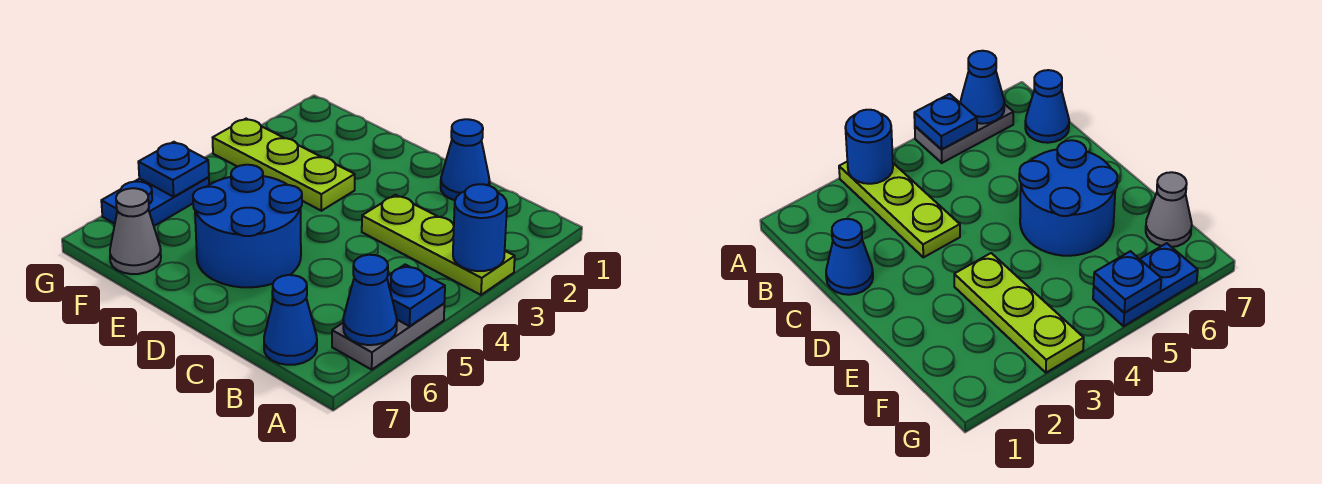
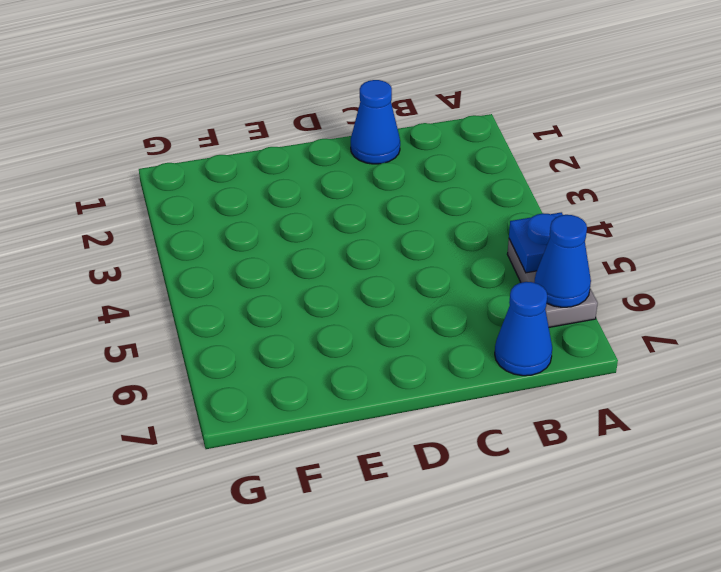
none -> lime 1x3 plate [362,195,515,295]
none -> blue 2x2 round brick [193,165,302,287]
none -> lime 1x3 plate [213,119,355,211]

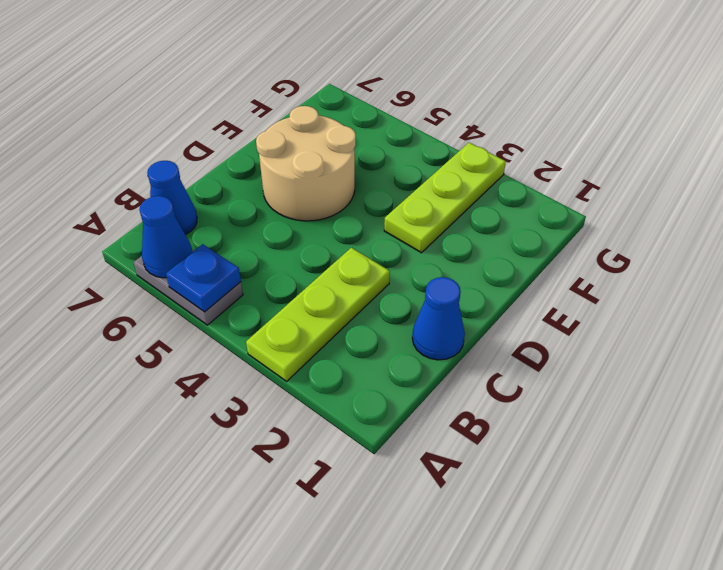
tan 2x2 round brick [256,106,356,221] -> blue 2x2 round brick [193,165,302,287]
none -> grey 1x1 cone [110,188,161,274]
none -> blue 1x2 plate [101,177,209,226]
none -> blue 1x1 round brick [453,184,507,271]

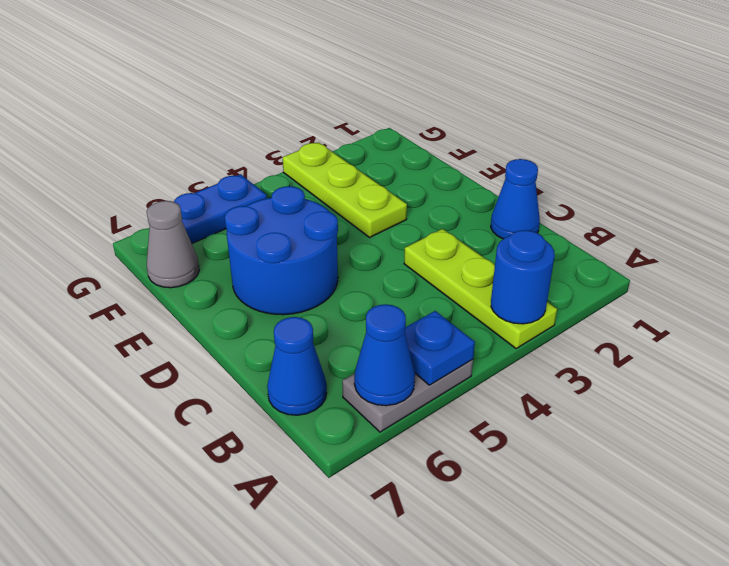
none -> blue 1x1 plate [138,142,209,197]

